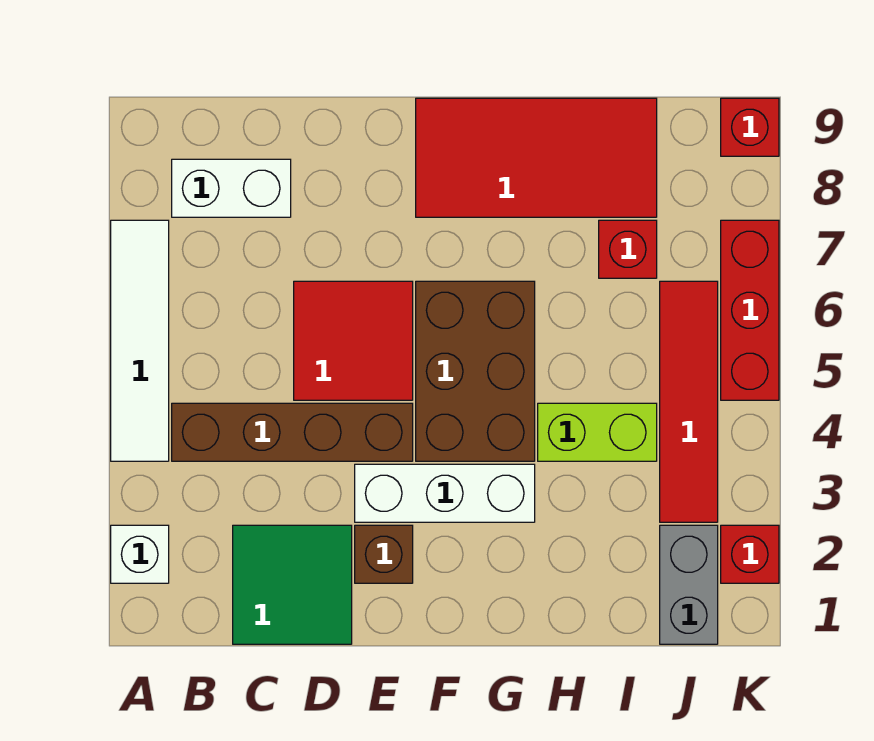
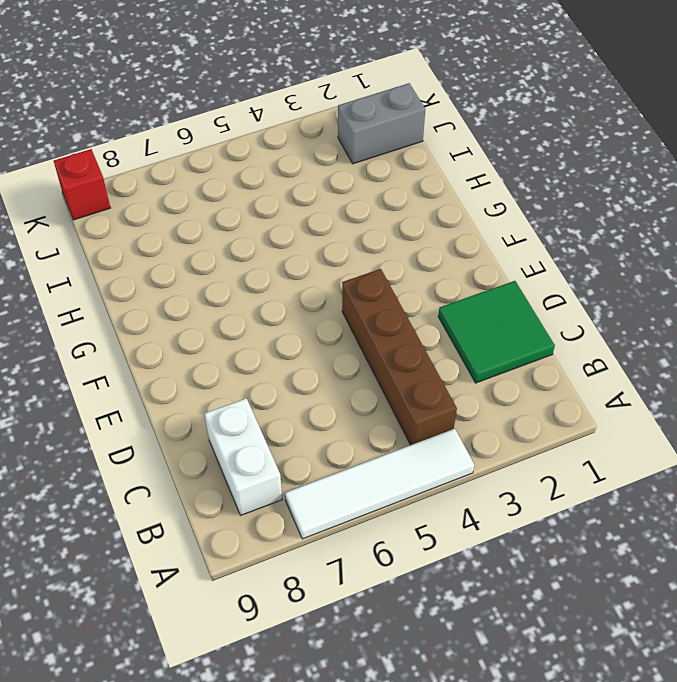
none -> white 1x1 brick [111,525,169,583]
none -> red 2x2 tile [294,281,413,400]
none -> brown 1x1 brick [355,525,413,583]

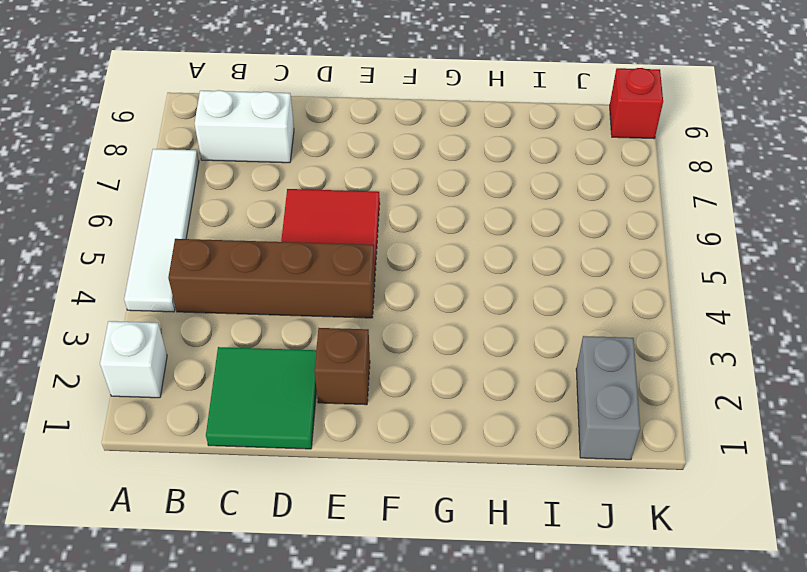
none -> white 1x3 brick [355,464,535,522]
none -> brown 2x3 brick [416,281,535,461]
none -> red 2x4 tile [416,98,657,217]

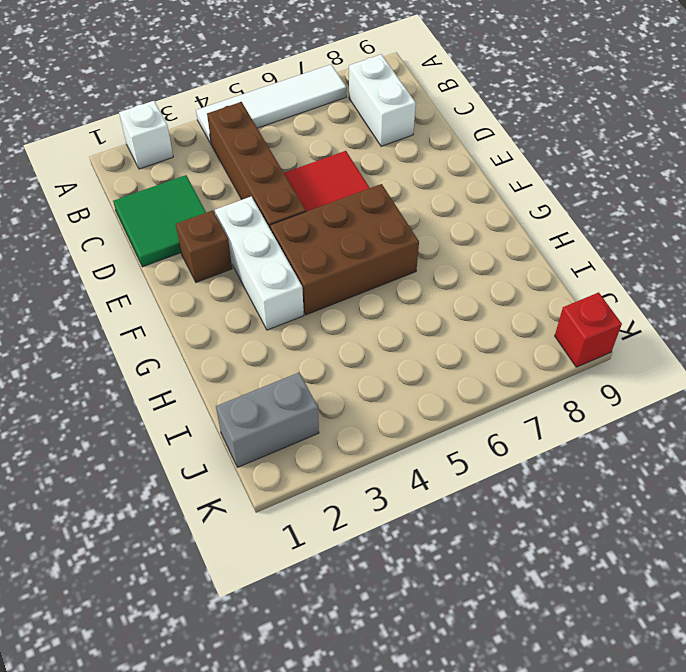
none -> red 2x4 tile [416,98,657,217]
none -> lime 1x2 brick [538,403,657,461]
none -> red 1x1 brick [599,220,657,278]

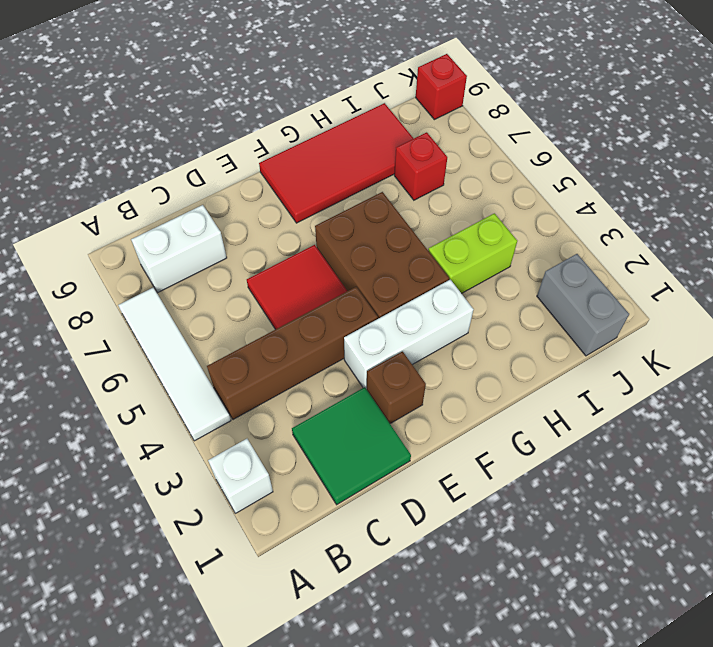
none -> red 1x4 tile [660,281,718,522]
none -> red 1x1 brick [721,525,779,583]
none -> red 1x3 brick [721,220,779,400]

